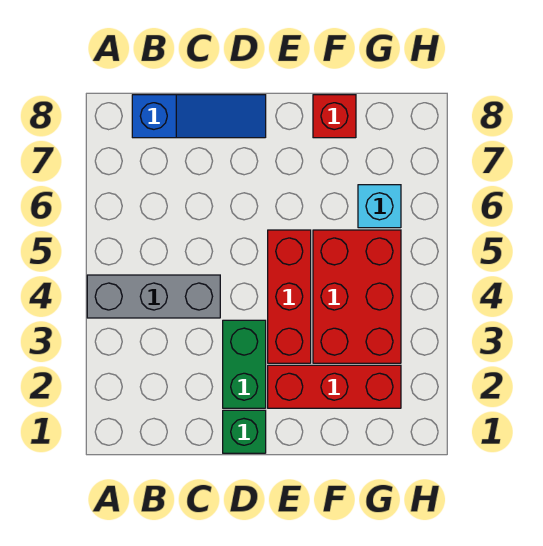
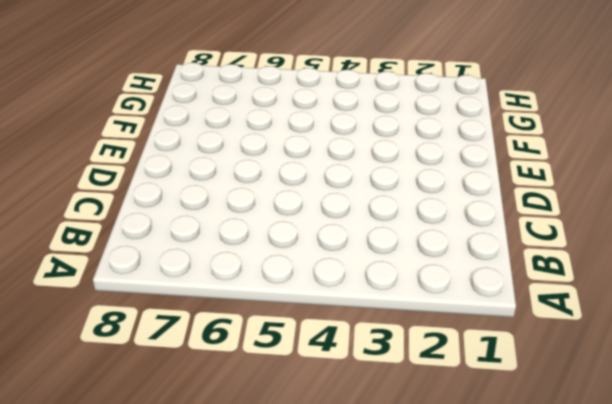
none -> grey 1x3 brick [87,275,220,318]
none -> blue 1x3 slope [132,95,266,138]

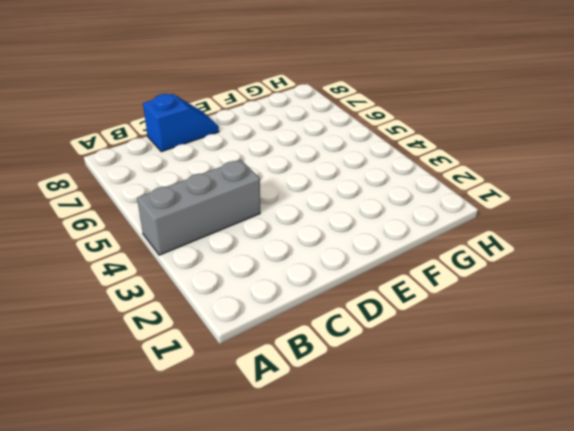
blue 1x2 slope [143,94,219,152] -> blue 1x3 slope [132,95,266,138]
none -> green 1x1 brick [223,410,266,453]
none -> green 1x2 brick [223,320,266,408]

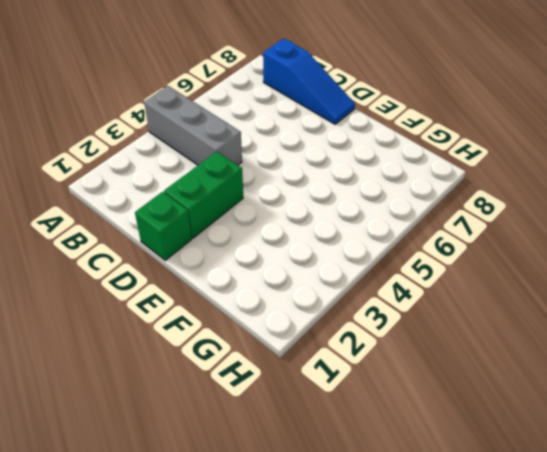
none -> red 1x3 brick [268,365,401,408]
none -> red 1x3 brick [268,230,311,363]

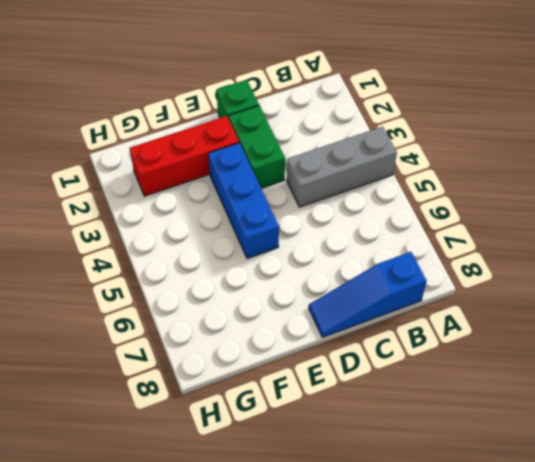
blue 1x3 brick [208,143,279,258] -> red 1x3 brick [268,230,311,363]
none -> red 2x3 brick [313,230,401,363]
none -> red 1x1 brick [313,95,356,138]

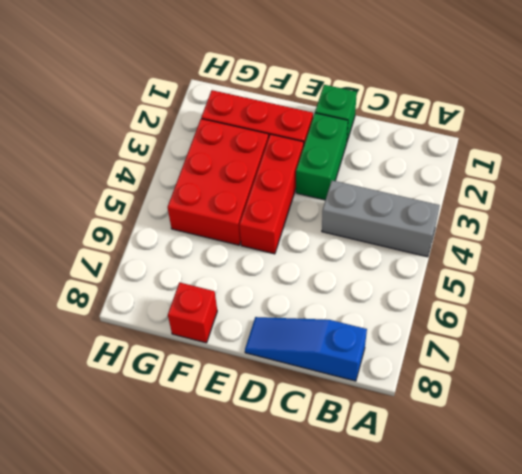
none -> cyan 1x1 brick [358,185,401,228]

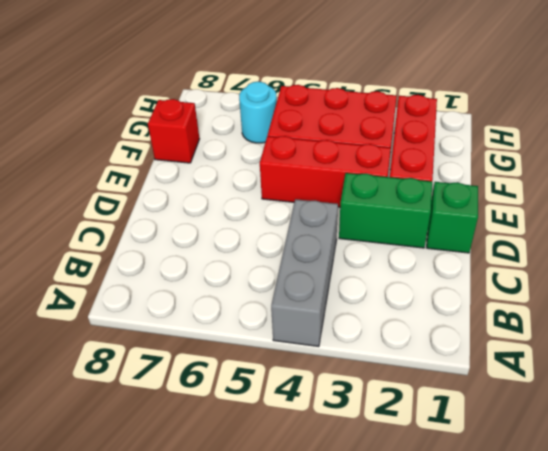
cyan 1x1 round brick [239,82,277,143] -> cyan 1x1 brick [358,185,401,228]
none -> blue 1x3 slope [132,95,266,138]

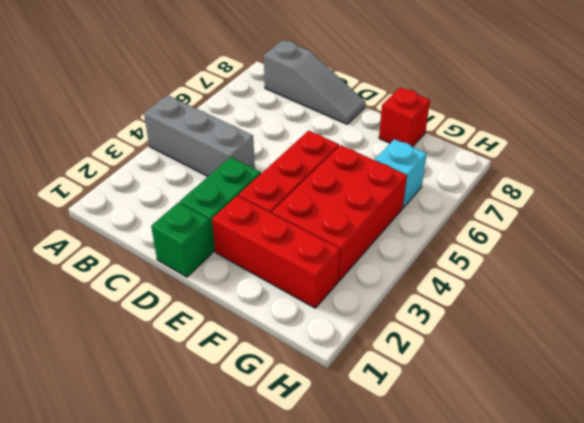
grey 1x3 slope [264,40,365,124] -> blue 1x3 slope [132,95,266,138]

